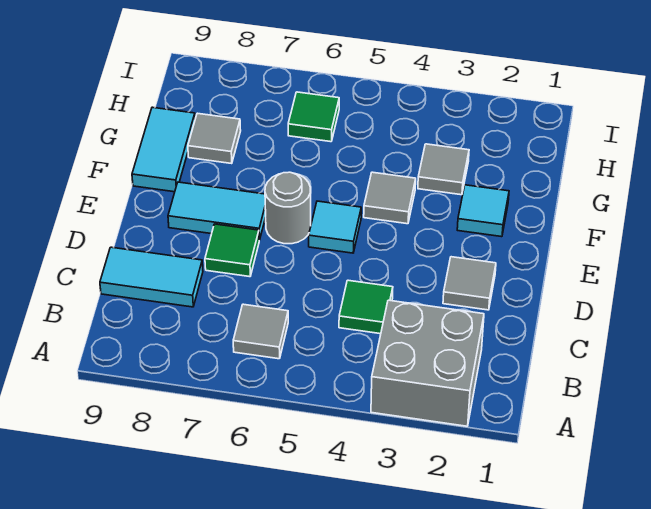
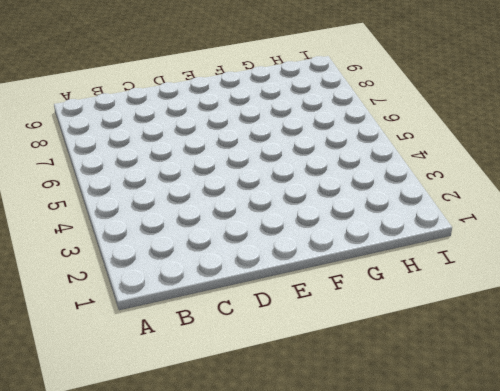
none -> grey 2x2 brick [371,300,484,426]
none -> grey 1x1 tile [233,304,288,359]
none -> green 1x1 tile [339,280,393,334]

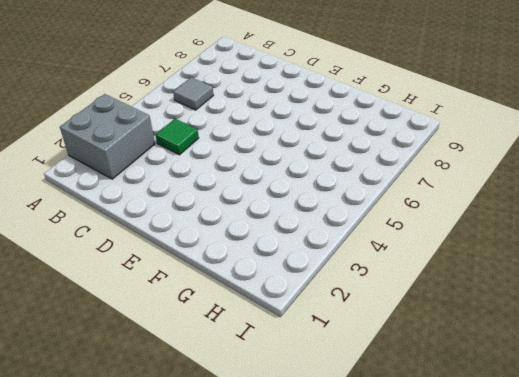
none -> cyan 1x2 tile [100,247,203,307]
none -> grey 1x1 tile [443,257,496,310]
none -> green 1x1 tile [205,224,259,277]

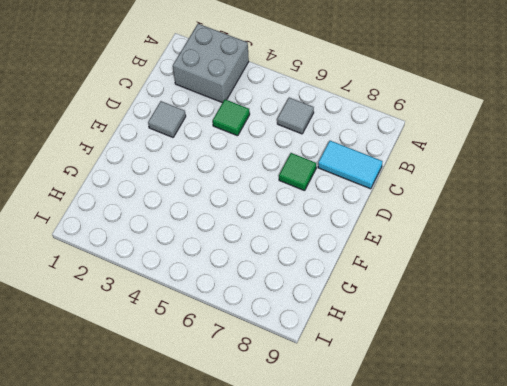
none -> cyan 1x1 tile [309,201,361,253]
none -> grey 1x1 round brick [265,172,311,244]
none -> cyan 1x2 tile [168,182,266,240]

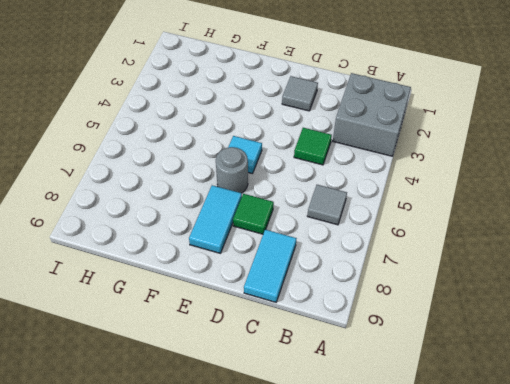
none -> cyan 1x1 tile [457,185,509,237]
none -> grey 1x1 tile [364,172,416,224]
none -> cyan 1x2 tile [132,107,195,192]

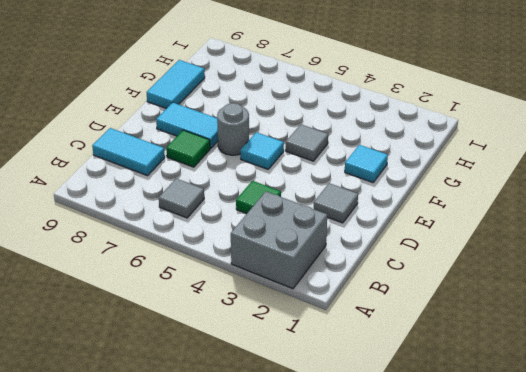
none -> grey 1x1 tile [418,144,469,195]
none -> grey 1x1 tile [188,113,241,164]
none -> green 1x1 tile [288,92,339,142]

